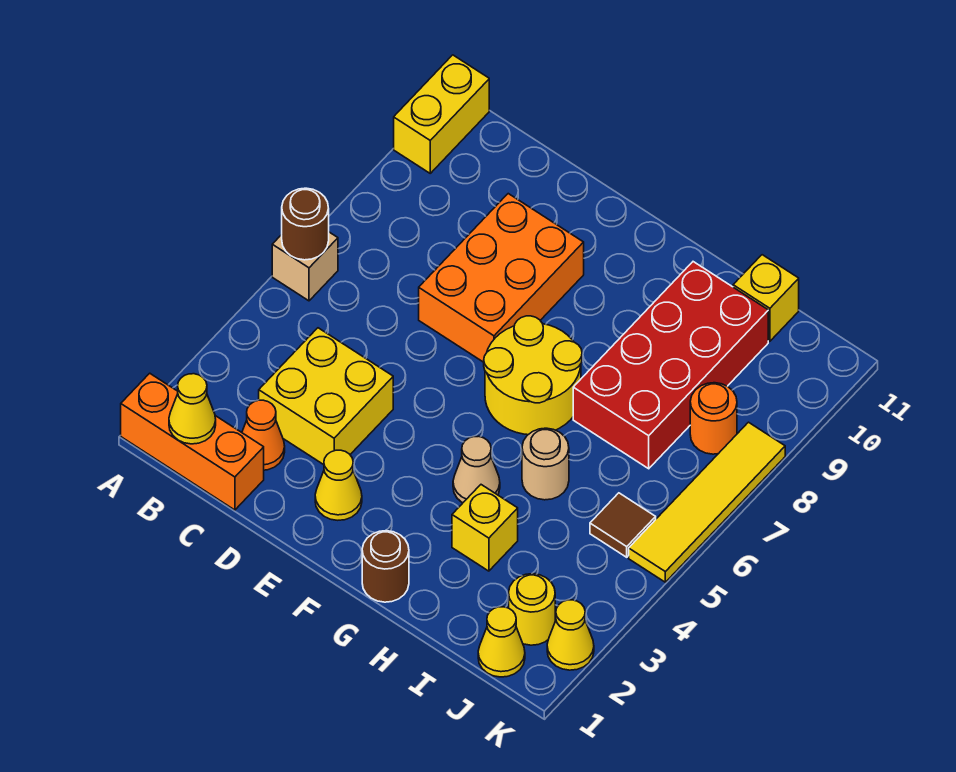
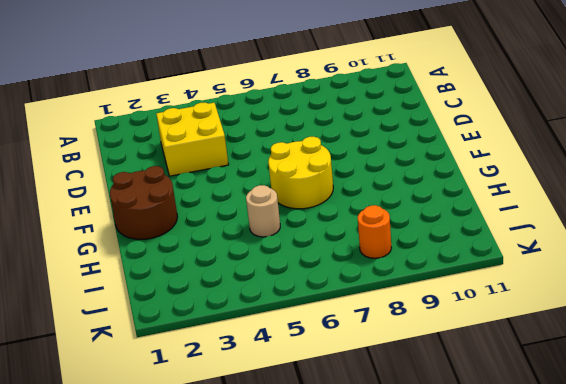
brown 2x2 round brick [110,166,178,239] -> brown 1x1 round brick [362,531,409,602]
none -> orange 1x3 brick [121,373,264,510]
none -> tan 1x1 brick [272,232,338,301]
none -> yellow 1x2 brick [394,55,489,173]

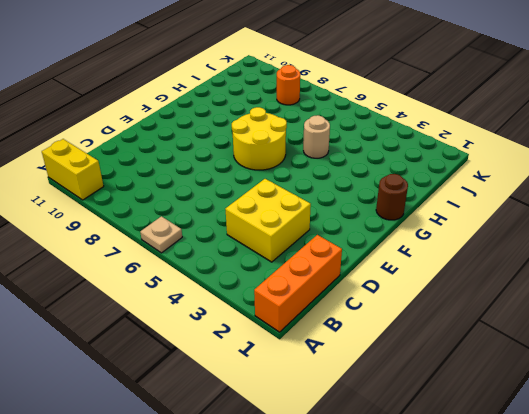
tan 1x1 plate [140,216,182,253] -> tan 1x1 brick [272,232,338,301]
none -> orange 1x1 cone [242,400,285,470]
none -> orange 2x3 brick [419,194,584,362]
none -> yellow 1x1 cone [315,450,362,520]

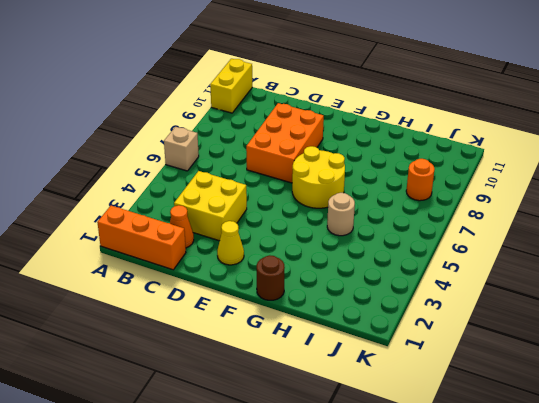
none -> tan 1x1 cone [453,436,500,503]
none -> yellow 1x1 brick [452,485,518,571]
none -> red 2x4 brick [573,262,768,469]

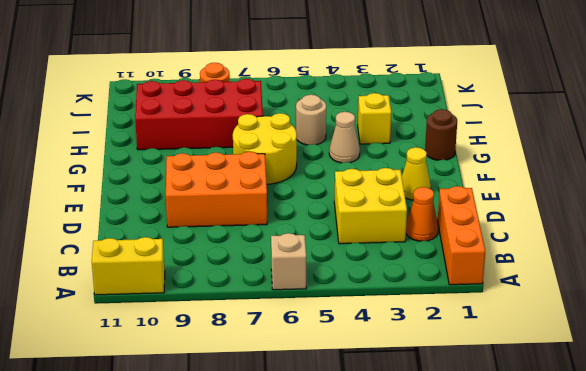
none -> yellow 1x1 brick [733,255,799,341]
none -> yellow 1x1 cone [478,607,525,677]
none -> yellow 1x1 round brick [509,574,555,645]

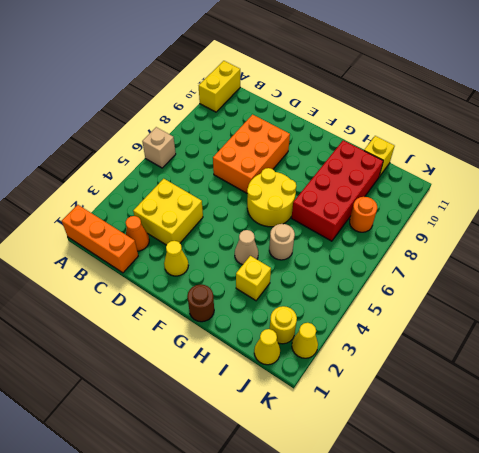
none -> brown 1x1 tile [590,493,656,557]
none -> yellow 1x4 tile [629,422,785,582]
none -> brown 1x1 round brick [282,188,329,260]

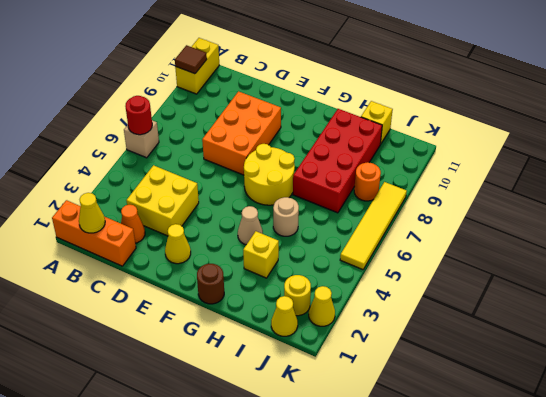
red 1x1 round brick [125,96,152,135] -> brown 1x1 round brick [282,188,329,260]
brown 1x1 tile [175,45,207,74] -> brown 1x1 tile moved to [590,493,656,557]

